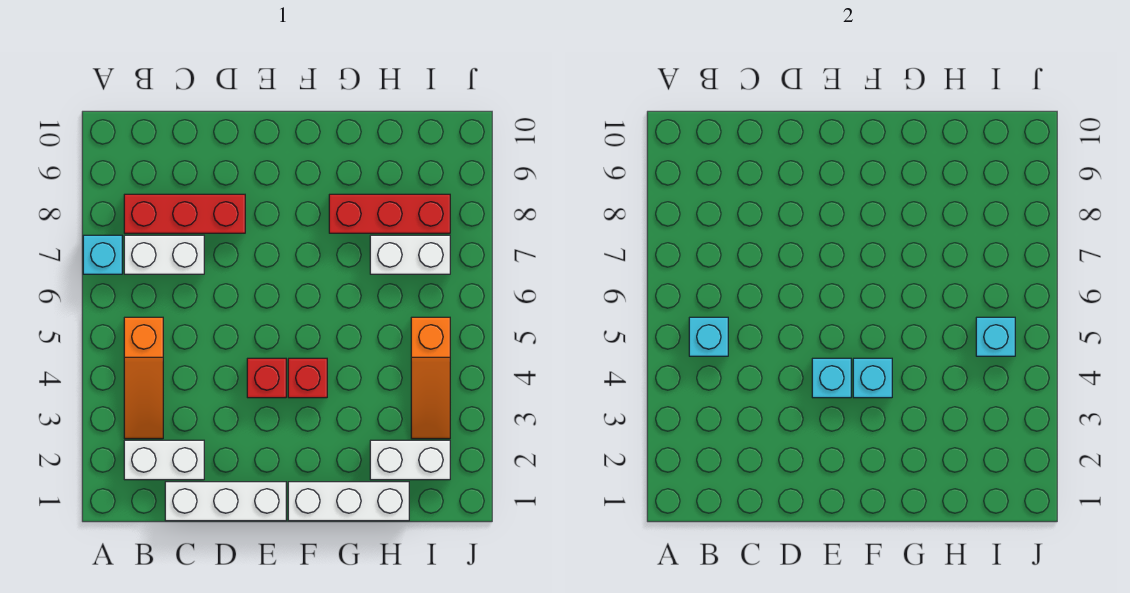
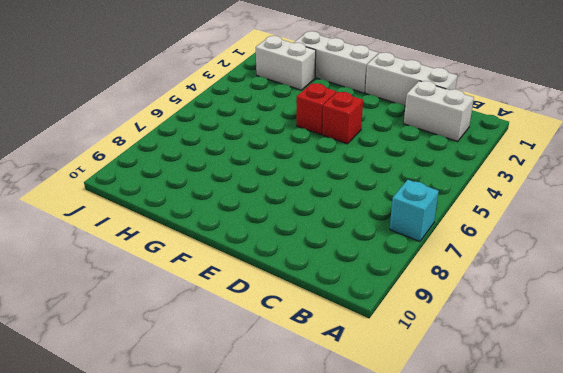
none -> orange 1x3 slope [124,317,163,439]
none -> white 1x2 brick [124,235,204,274]
none -> red 1x3 brick [124,194,245,233]

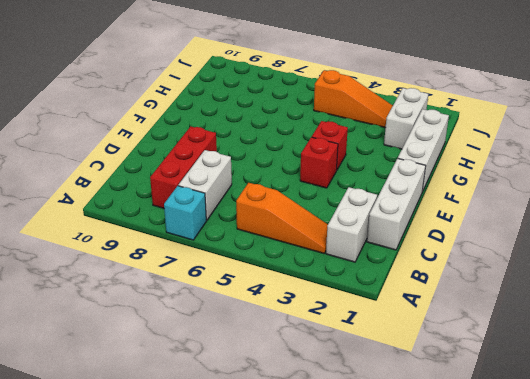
none -> red 1x3 brick [329,194,450,233]
none -> white 1x2 brick [370,235,450,274]
none -> cyan 1x1 brick [689,317,728,356]

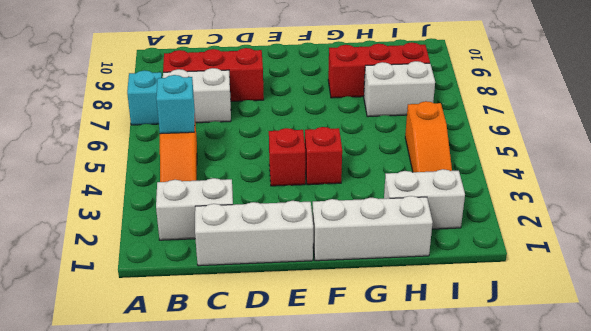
none -> cyan 1x1 brick [812,358,851,398]
none -> cyan 1x1 brick [853,358,892,398]
none -> cyan 1x1 brick [976,317,1015,356]

